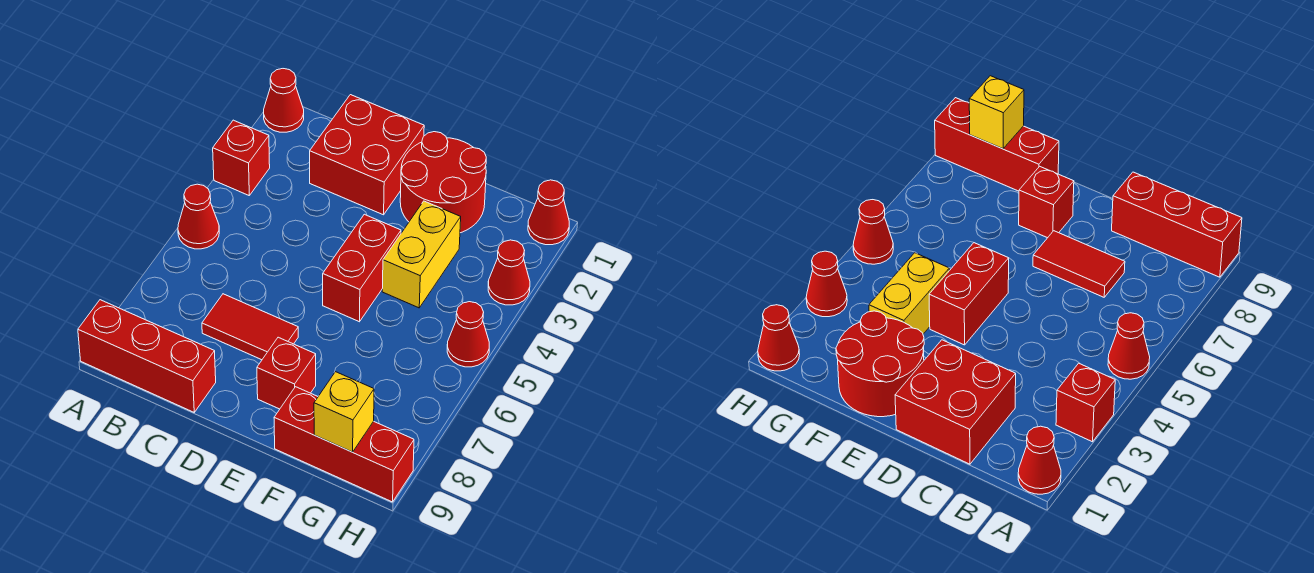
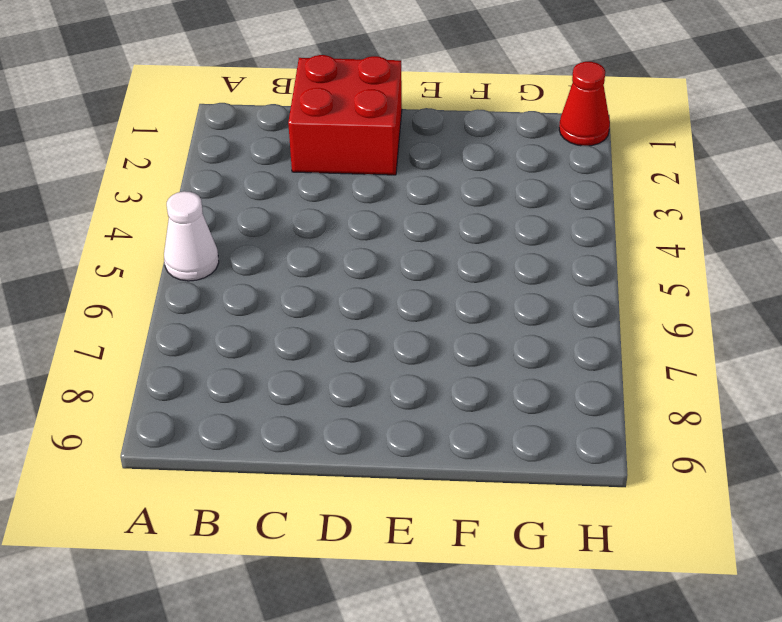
white 1x1 cone [164,191,219,281] -> red 1x1 cone [178,184,219,249]
none -> red 1x1 cone [264,69,304,132]
none -> red 1x1 brick [213,120,270,195]
none -> red 1x3 brick [78,300,216,412]

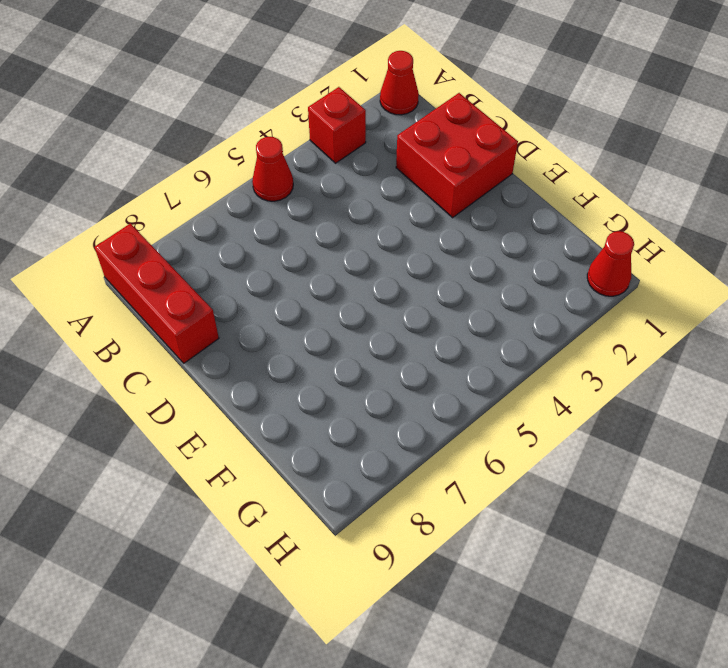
none -> red 1x2 tile [202,294,298,360]
none -> red 2x2 round brick [400,132,486,233]
none -> red 1x2 brick [323,214,401,322]

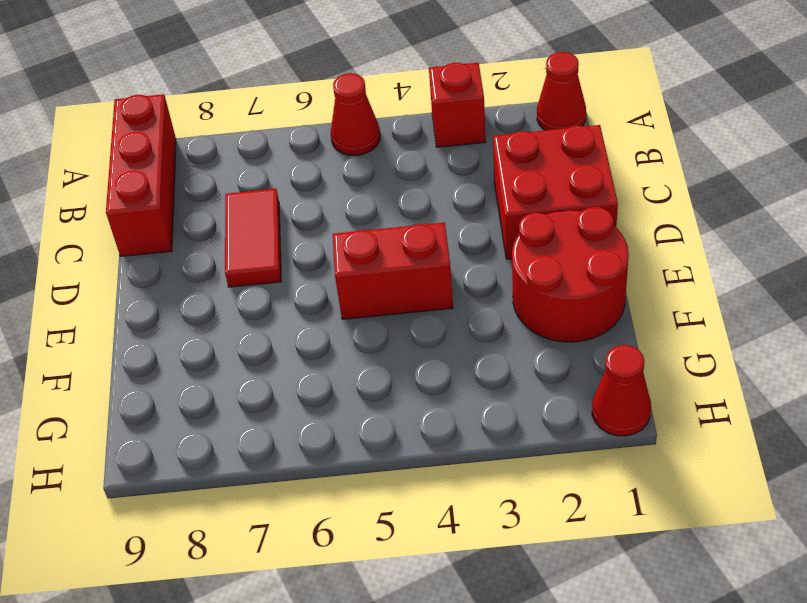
none -> red 1x1 brick [257,337,316,409]
none -> yellow 1x2 brick [382,201,461,308]
none -> red 1x3 brick [274,387,414,502]

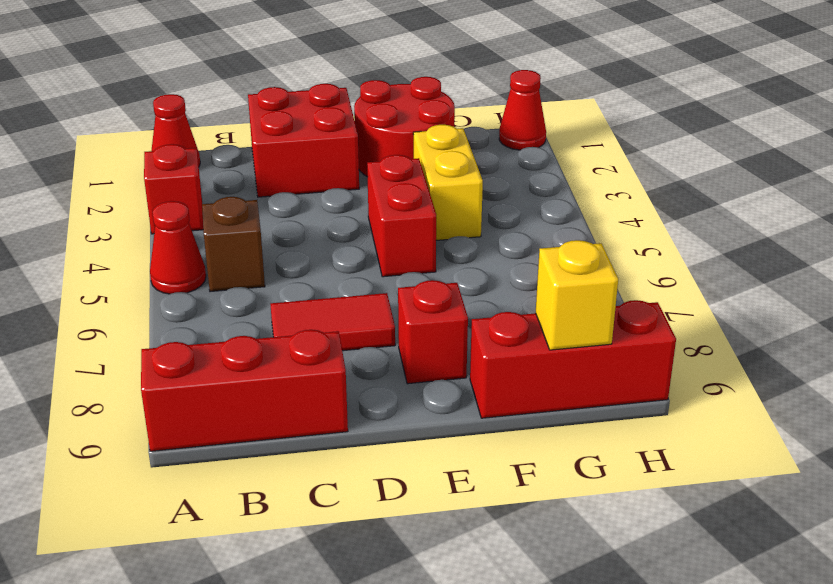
brown 1x1 brick [202,197,265,292] -> none
none -> red 1x1 cone [488,240,530,305]
none -> red 1x1 cone [447,302,489,367]

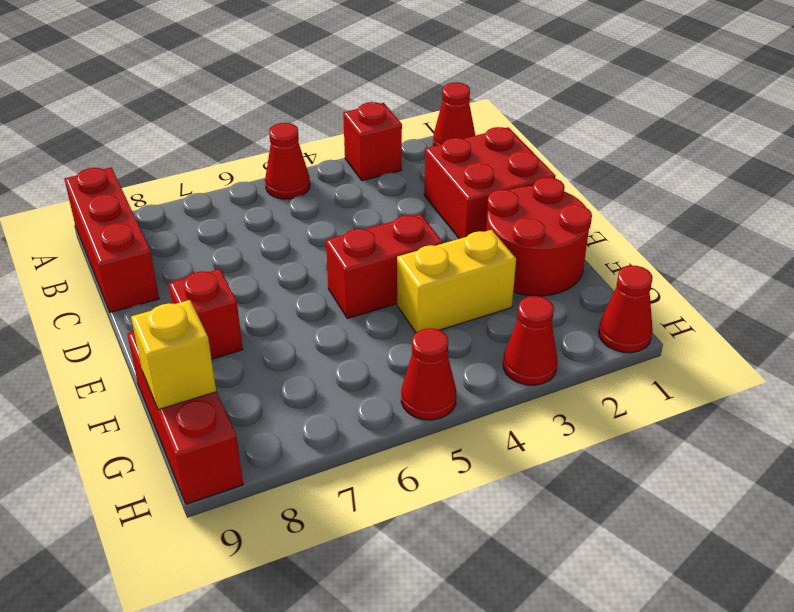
none -> red 1x2 tile [202,294,298,360]

